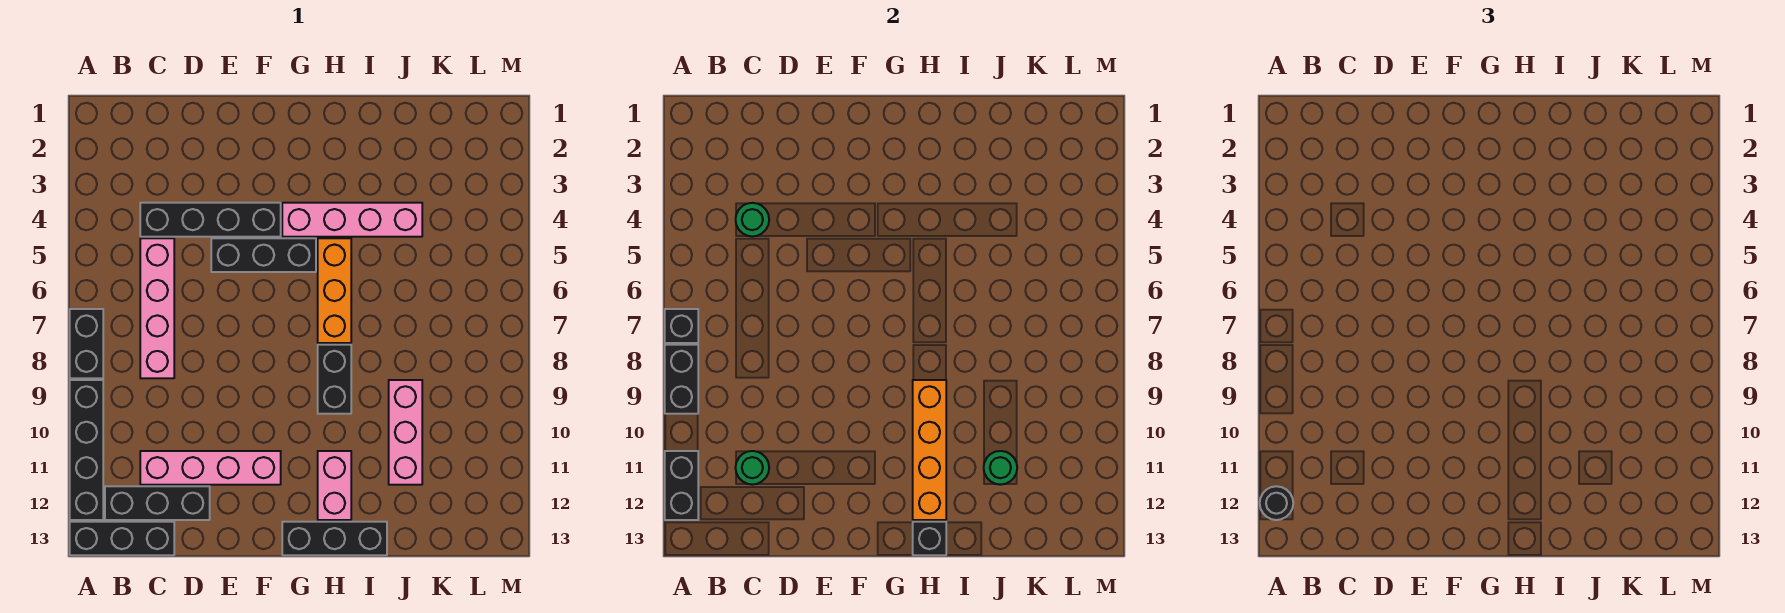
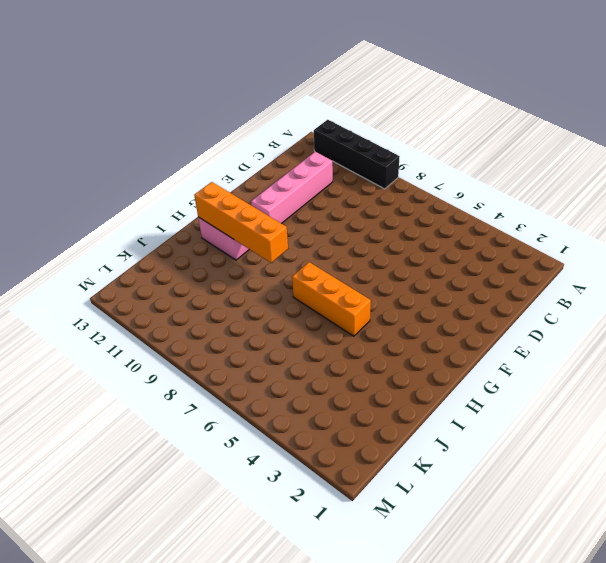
none -> black 1x2 brick [70,309,103,378]
none -> black 1x3 brick [70,522,174,555]
none -> black 1x3 brick [105,486,210,520]

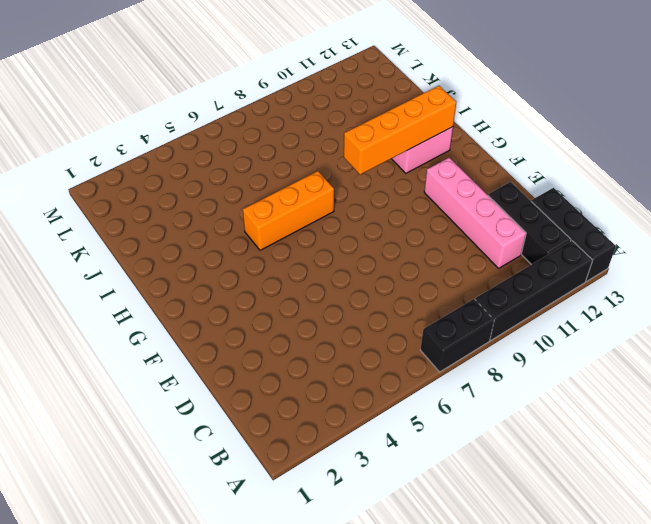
none -> black 1x4 brick [140,203,281,237]
none -> pink 1x4 brick [140,238,174,378]
none -> black 1x3 brick [211,238,316,272]

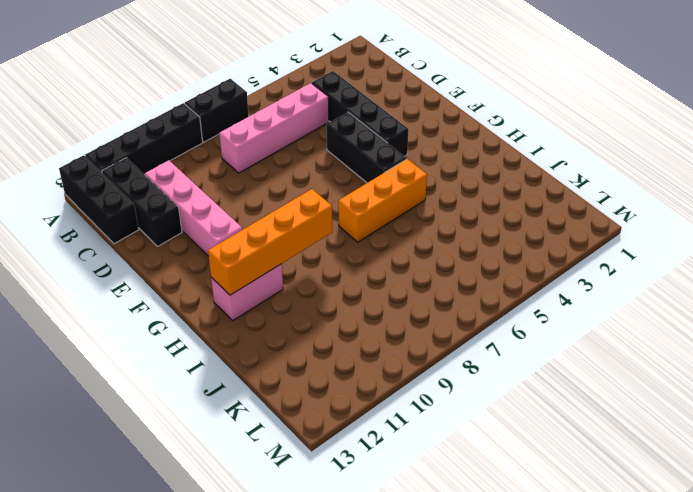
none -> pink 1x4 brick [282,203,422,237]
none -> black 1x3 brick [282,522,387,555]
none -> black 1x2 brick [318,345,351,414]

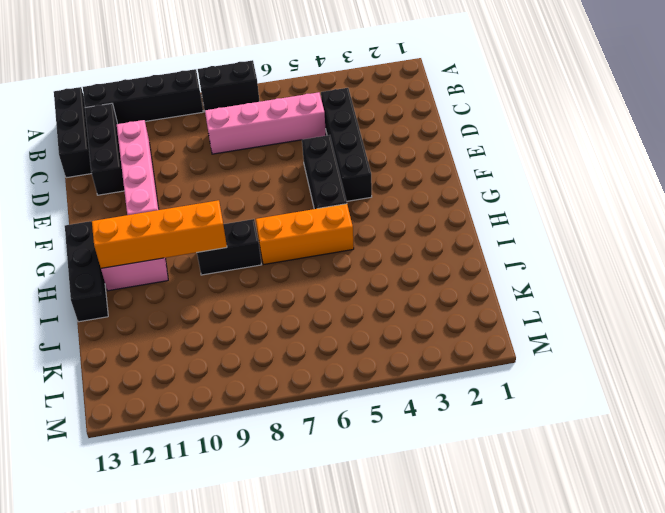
none -> pink 1x4 brick [282,203,422,237]
none -> pink 1x3 brick [389,380,422,485]
none -> black 1x1 brick [665,309,698,343]

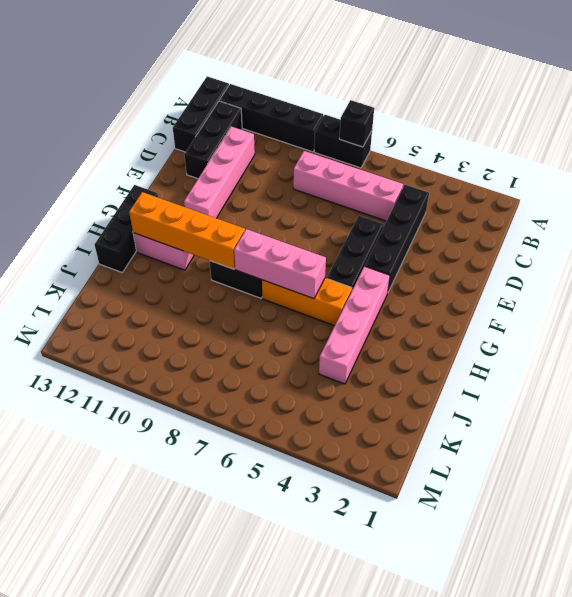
pink 1x3 brick [234,229,326,299] -> pink 1x3 brick moved to [389,380,422,485]
none -> black 1x2 brick [665,345,698,414]
none -> black 1x2 brick [665,451,698,520]
none -> green 1x1 round brick [736,203,769,237]

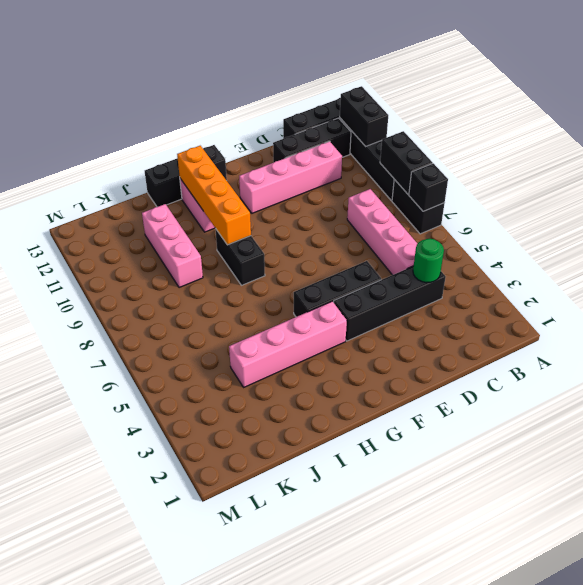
none -> orange 1x3 brick [318,238,351,343]
none -> green 1x1 round brick [736,451,769,485]
none -> black 1x1 brick [913,522,946,555]

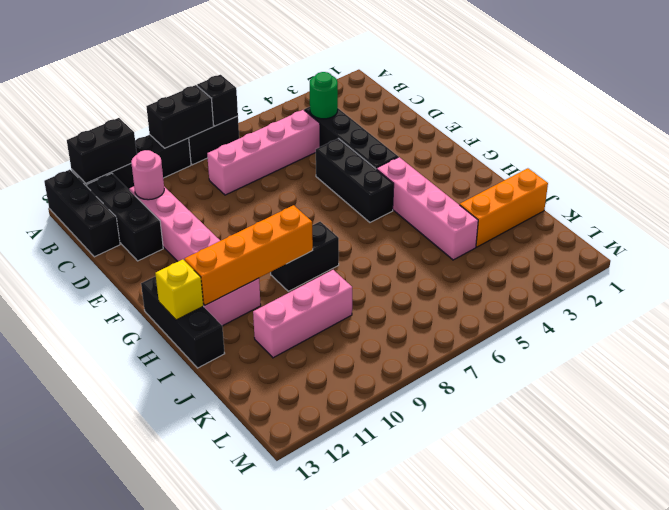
pink 1x1 round brick [131,150,164,200] -> green 1x1 round brick [736,451,769,485]
yellow 1x1 brick [155,259,203,320] -> black 1x1 brick [913,522,946,555]
orange 1x3 brick [460,168,548,247] -> orange 1x3 brick moved to [318,238,351,343]
none -> green 1x1 round brick [984,451,1017,485]
none -> black 1x1 round brick [1260,486,1293,520]

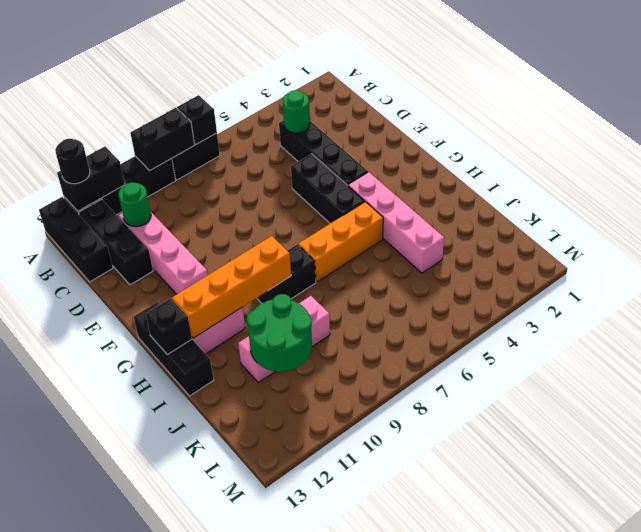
green 2x2 round brick [247,294,312,372] -> green 1x1 round brick [984,451,1017,485]
none -> pink 1x4 brick [140,238,174,378]

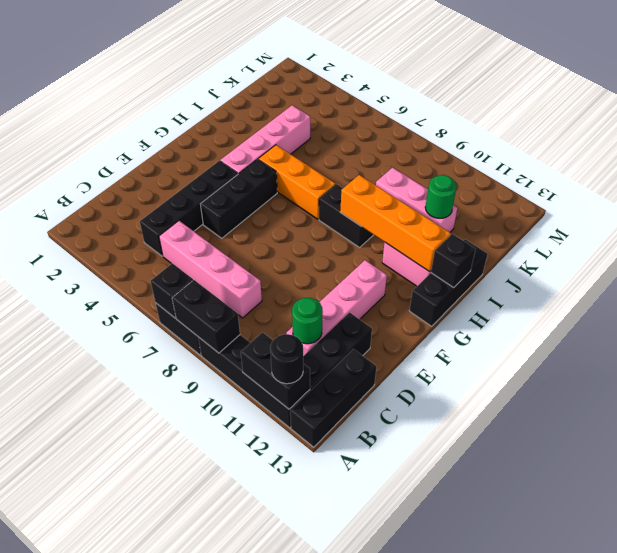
none -> green 1x1 round brick [736,203,769,237]

